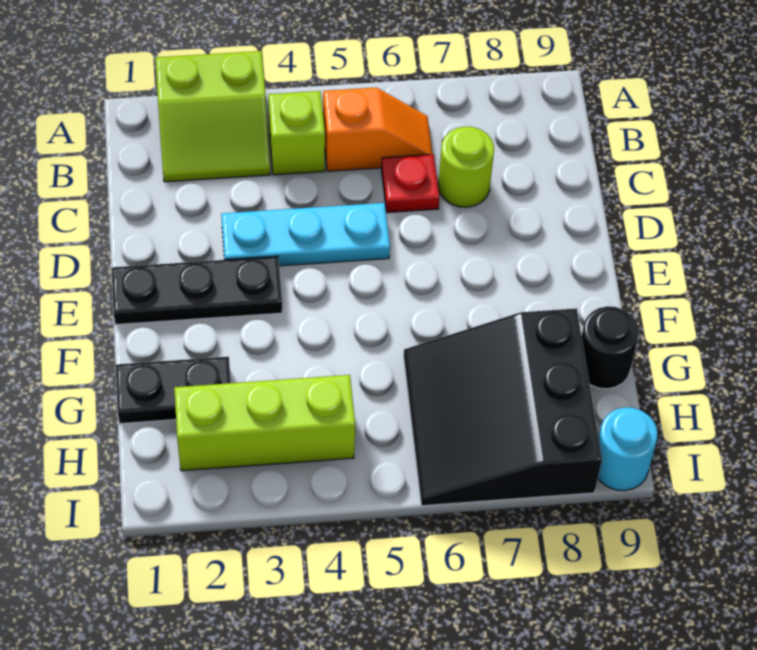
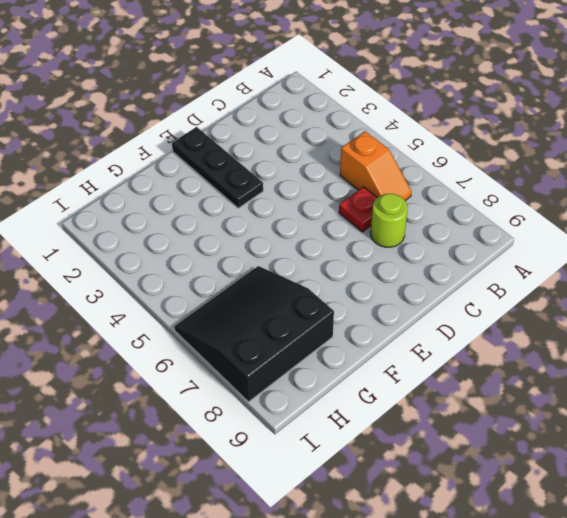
none -> lime 2x2 slope [155,51,270,182]
none -> lime 1x1 brick [268,91,325,175]
none -> cyan 1x3 plate [221,203,390,266]

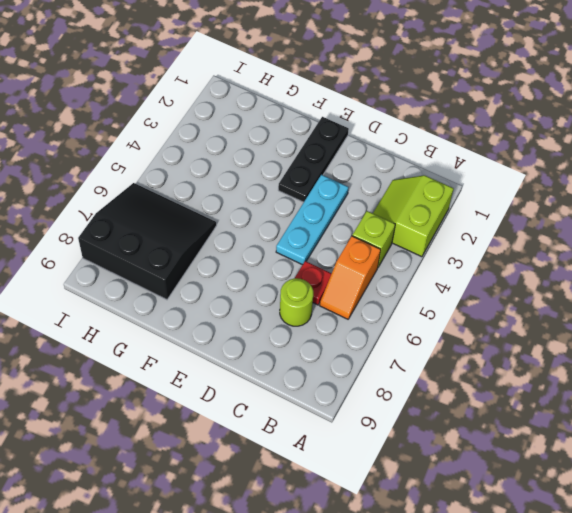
none -> black 1x2 plate [116,357,231,424]
none -> black 1x1 round brick [582,306,639,389]
none -> lime 1x3 brick [174,375,355,471]

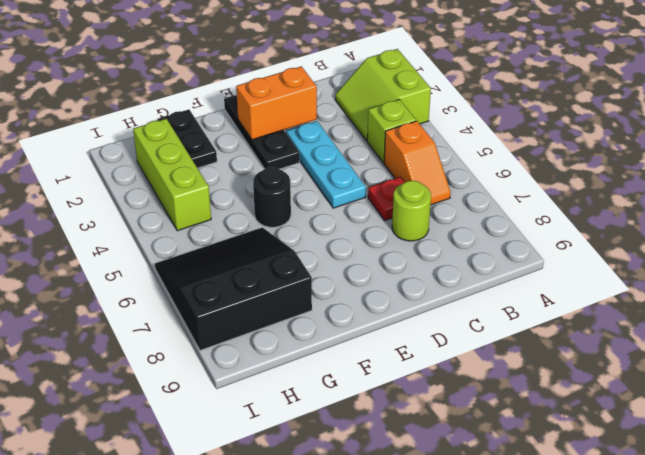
orange 1x2 brick [236,66,317,140] -> none
black 1x1 round brick [253,167,291,227] -> black 1x1 round brick moved to [582,306,639,389]
none -> cyan 1x1 round brick [598,407,657,491]

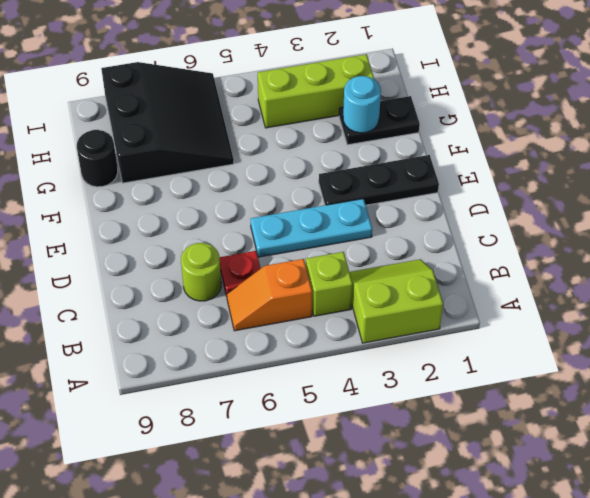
cyan 1x1 round brick [343,76,381,133] -> cyan 1x1 round brick moved to [598,407,657,491]

